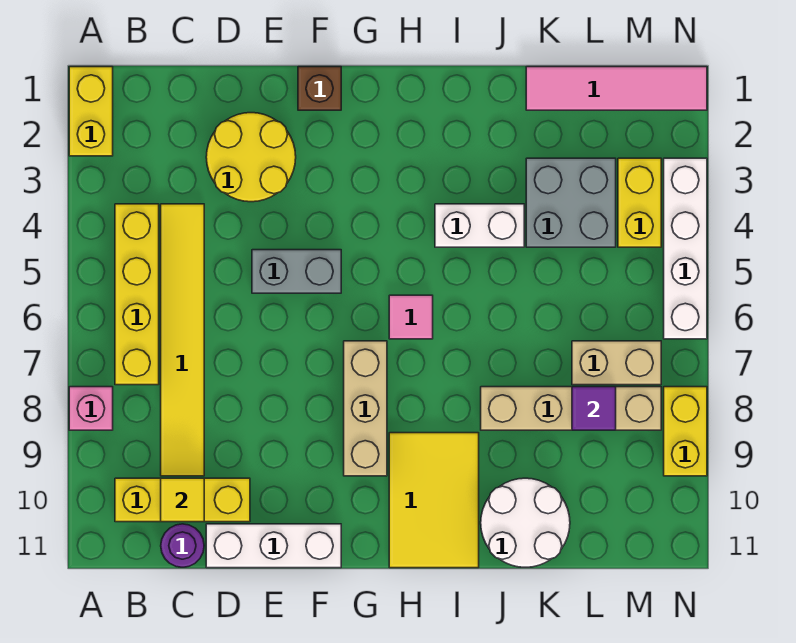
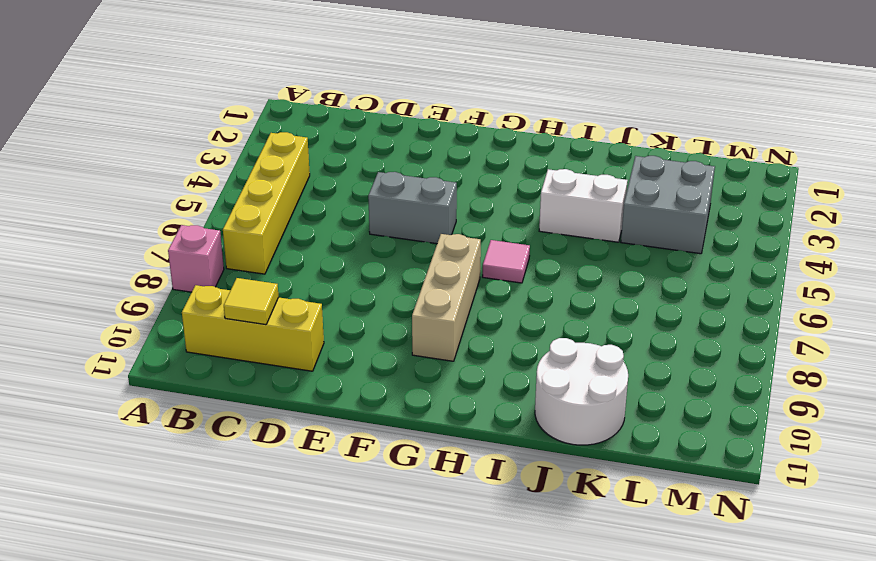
none -> yellow 1x2 brick [69,67,113,156]
none -> yellow 1x6 tile [161,204,204,476]
none -> purple 1x1 round brick [161,524,204,567]

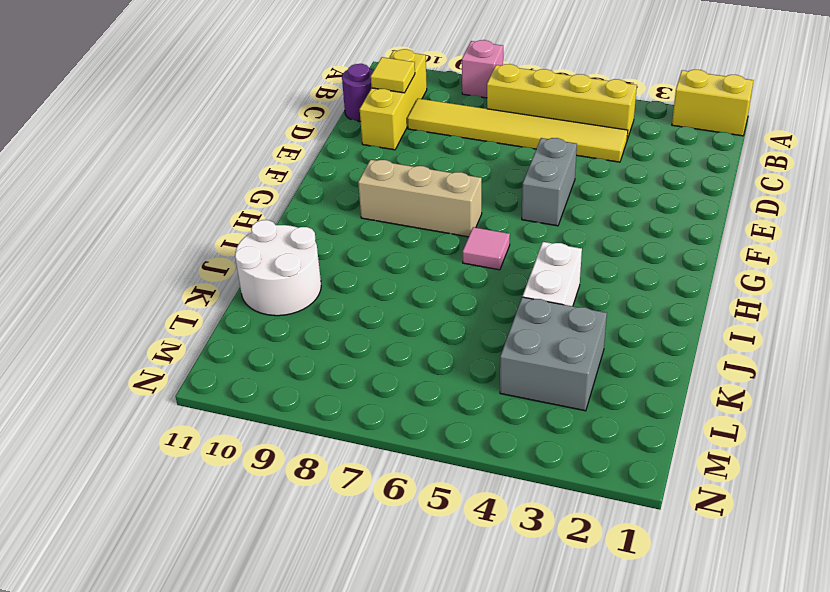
none -> yellow 2x2 round brick [206,113,296,202]
none -> white 1x3 brick [206,524,341,568]
none -> brown 1x1 brick [298,67,341,110]

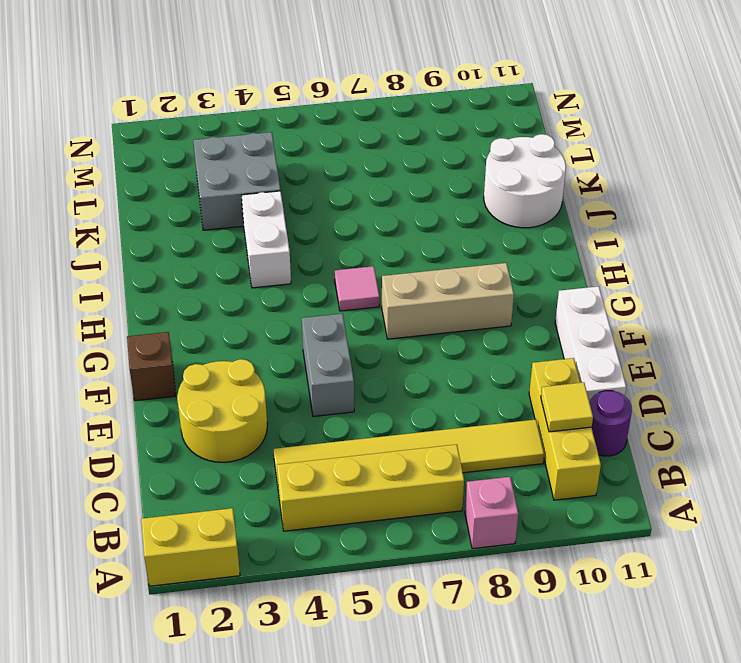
none -> yellow 2x3 tile [389,433,479,568]
none -> tan 1x4 brick [481,387,661,430]
none -> pink 1x4 tile [526,67,707,110]

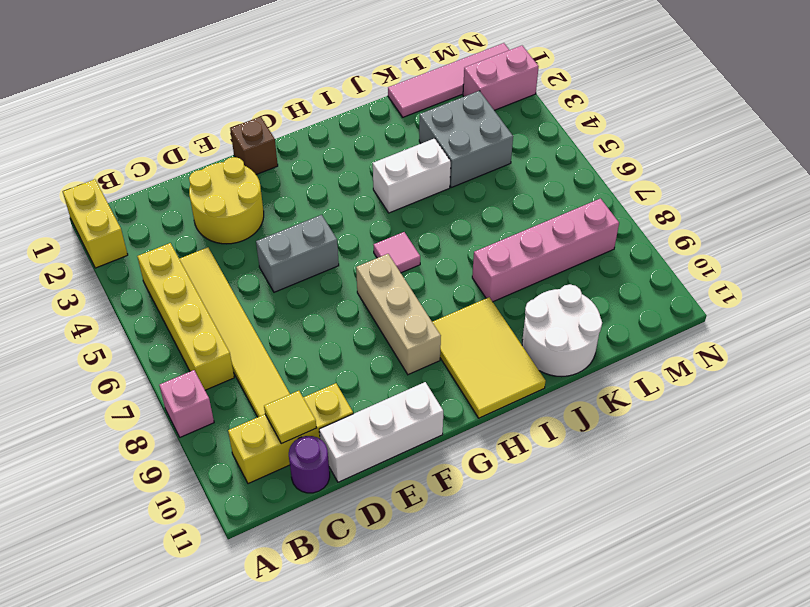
pink 1x4 brick [472,199,619,302] -> tan 1x4 brick [481,387,661,430]
pink 1x2 brick [463,46,539,110] -> none
none -> tan 1x2 brick [572,341,661,385]
none -> yellow 1x2 brick [618,158,661,247]
none -> white 1x4 brick [664,158,707,339]

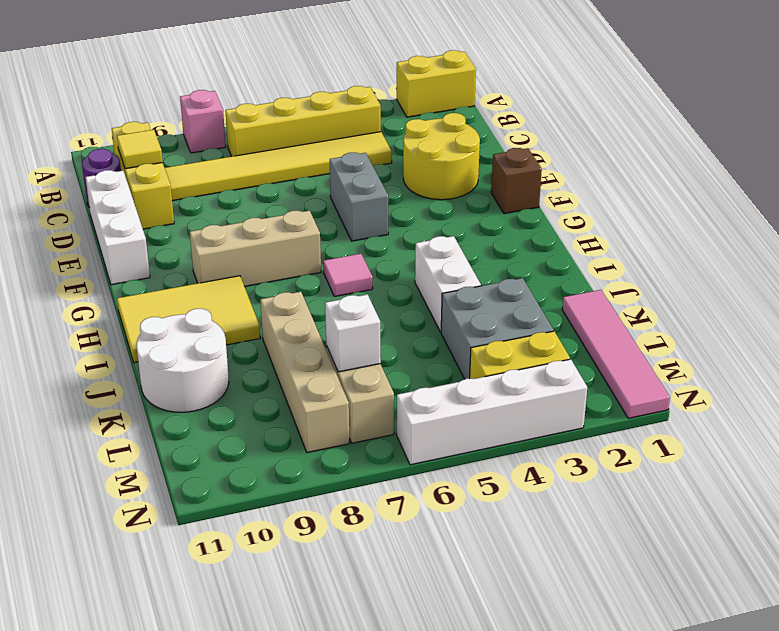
white 1x1 brick [325,294,381,372] -> none
none -> yellow 1x2 brick [664,387,707,476]
none -> purple 1x1 tile [572,387,616,430]

